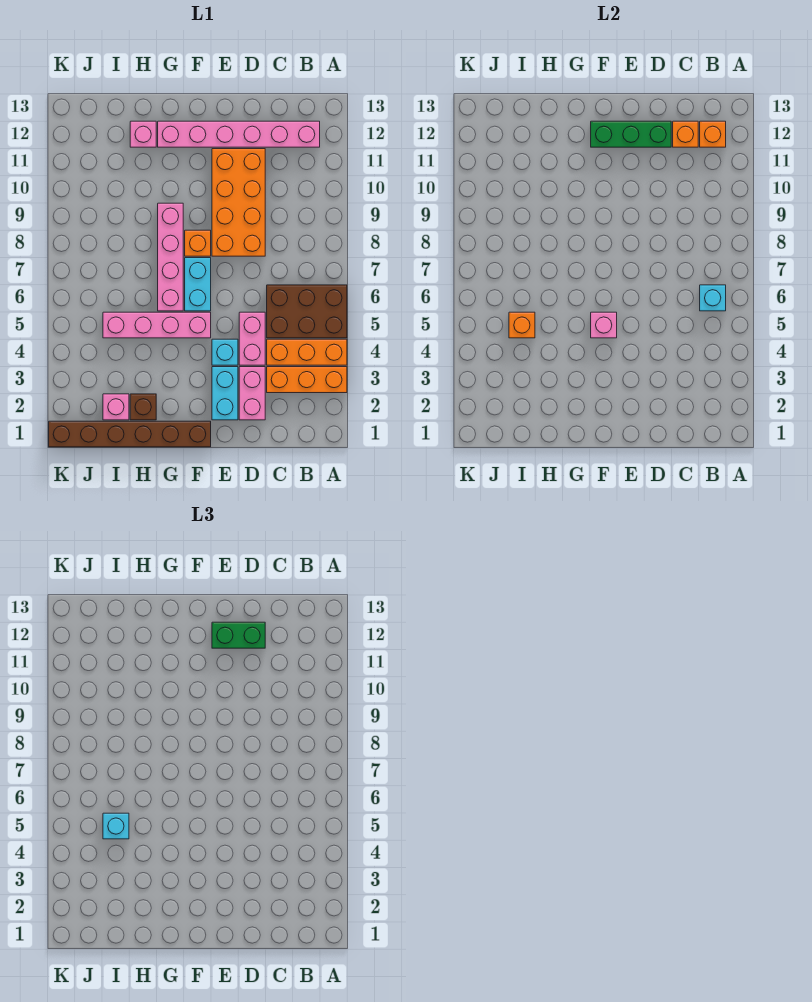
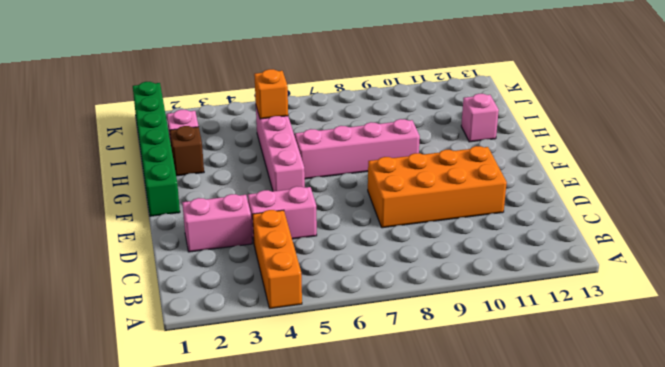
green 1x6 brick [133,82,180,216] -> brown 1x6 brick [49,421,211,447]
none -> orange 1x3 brick [267,367,347,393]
none -> brown 2x3 brick [267,285,347,338]
none -> pink 1x6 brick [158,121,320,147]

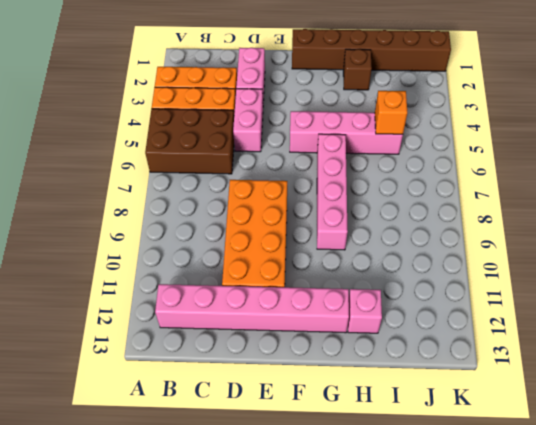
none -> cyan 1x2 brick [212,367,238,420]
none -> cyan 1x1 brick [212,339,238,365]
none -> cyan 1x2 brick [185,258,211,311]

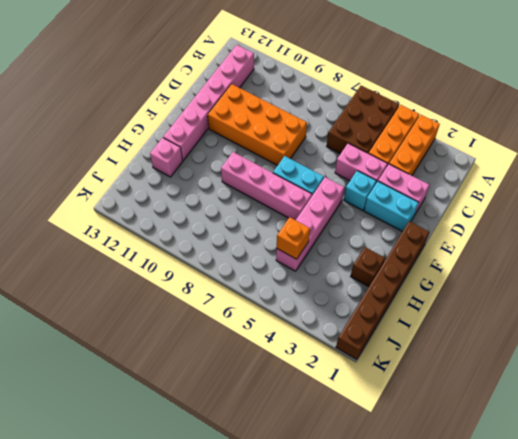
none -> orange 1x1 brick [185,230,211,256]
none -> pink 1x1 brick [103,394,129,420]
none -> cyan 1x1 brick [700,285,726,311]

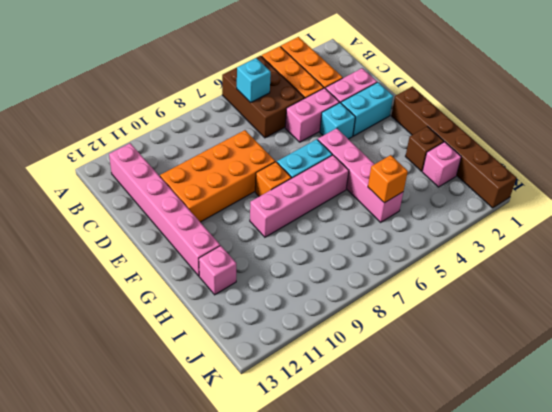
none -> orange 1x1 brick [700,121,726,147]
none -> orange 1x1 brick [673,121,698,147]
none -> green 1x3 brick [591,121,671,147]

